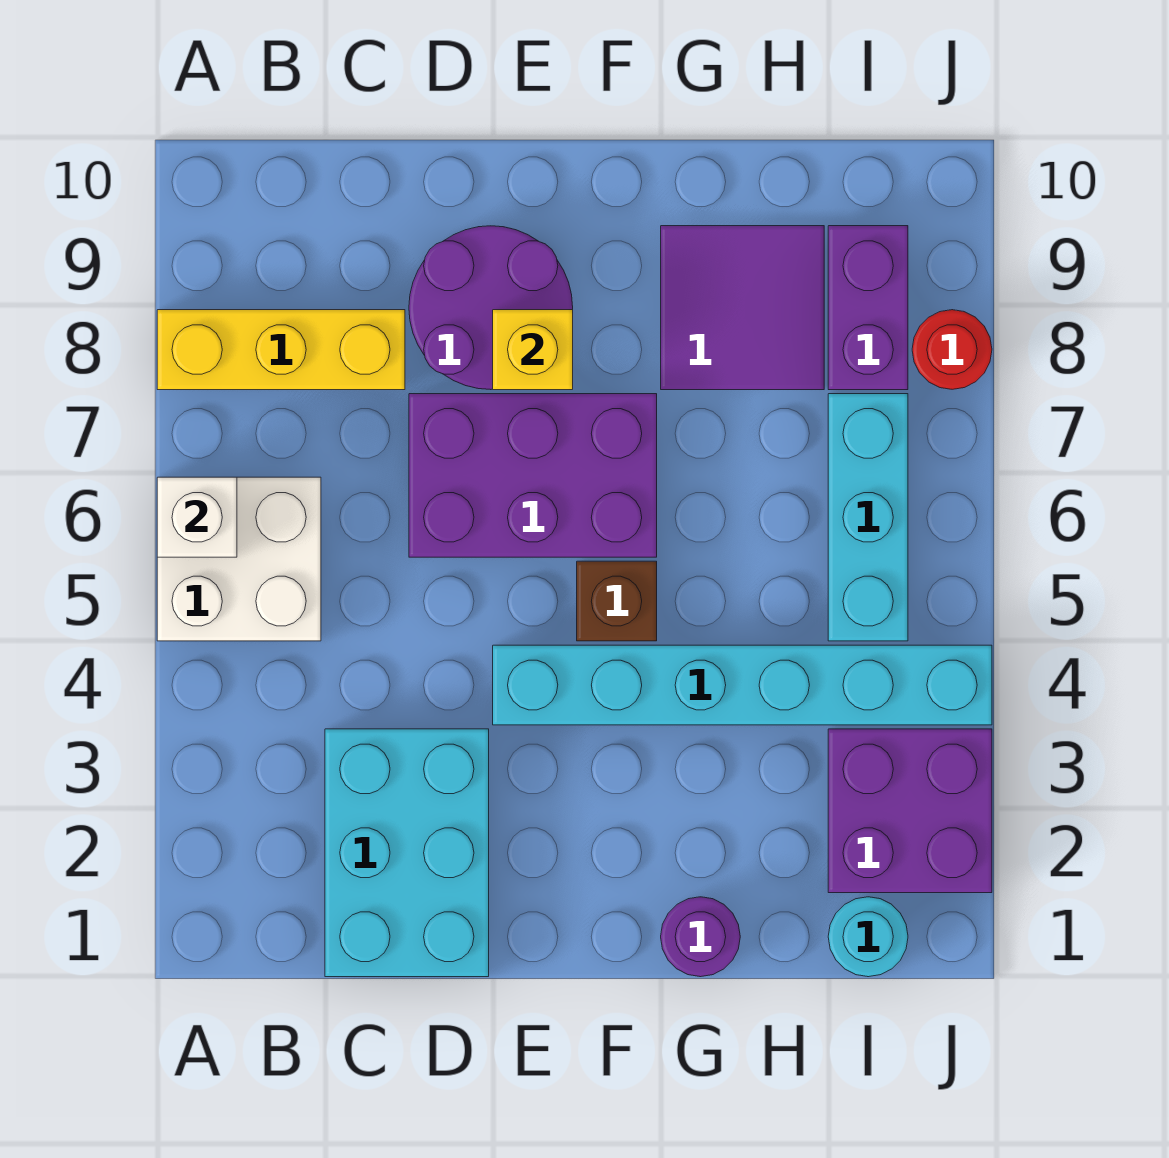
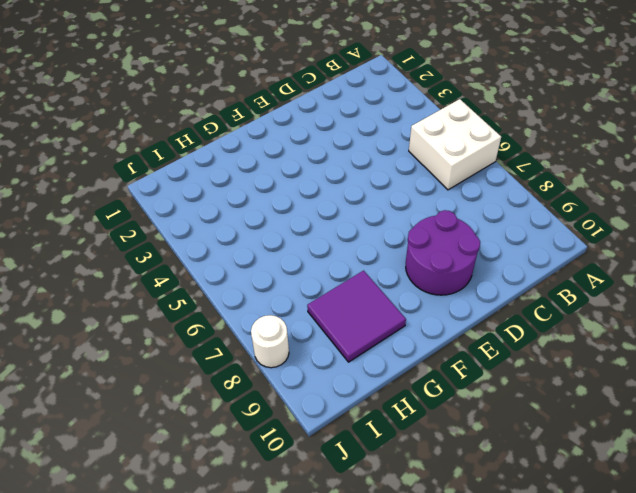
white 1x1 round brick [251,315,289,368] -> red 1x1 round brick [912,310,992,389]
none -> yellow 1x3 brick [157,310,405,390]
none -> cyan 2x3 brick [325,729,489,977]
none -> purple 2x3 brick [409,394,657,557]

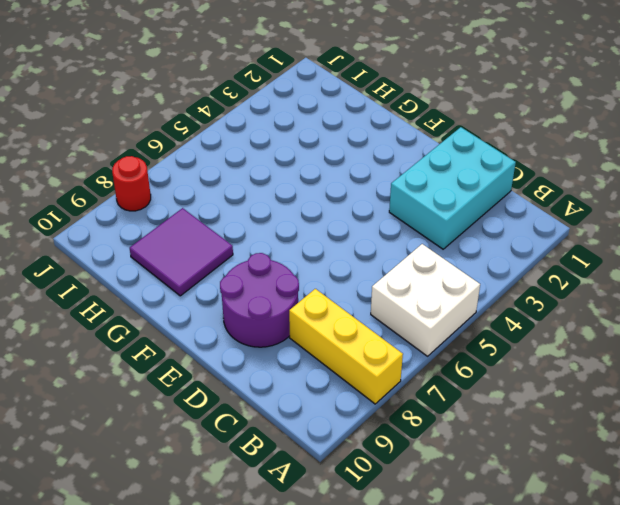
none -> purple 2x3 brick [409,394,657,557]
none -> cyan 1x6 brick [493,645,992,725]
none -> brown 1x1 brick [577,561,657,641]

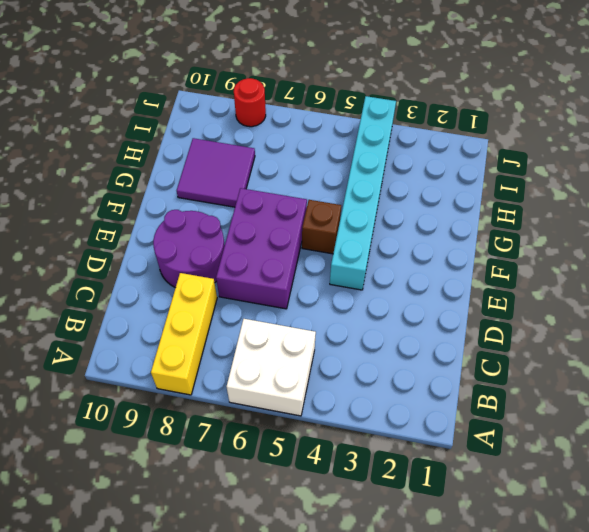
none -> cyan 2x3 brick [325,729,489,977]
none -> purple 1x1 round brick [661,897,740,977]
none -> cyan 1x1 round brick [828,897,908,977]

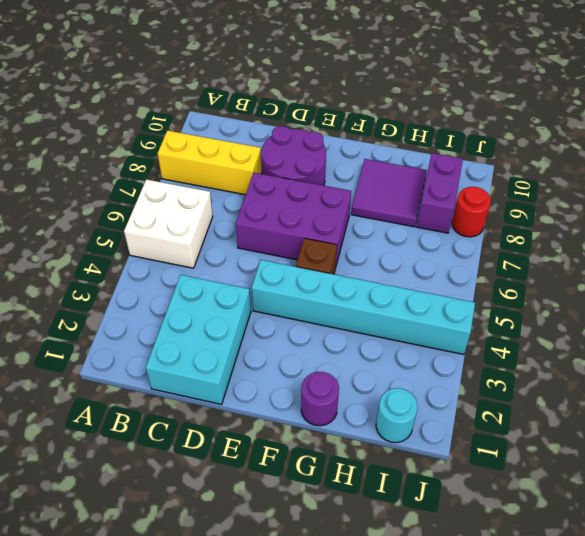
none -> purple 2x2 brick [828,729,992,893]
none -> cyan 1x3 brick [828,394,908,641]
none -> white 1x1 brick [157,477,237,557]

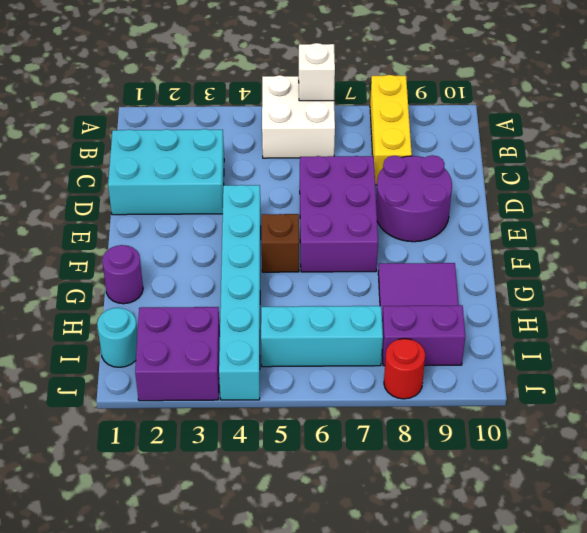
none -> yellow 1x1 brick [493,310,573,390]

